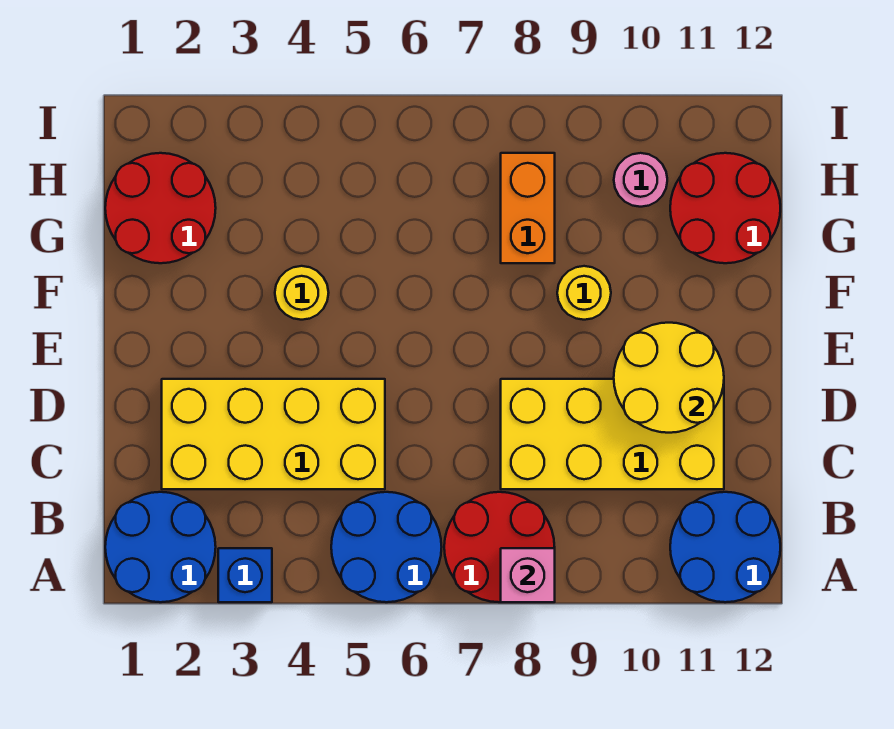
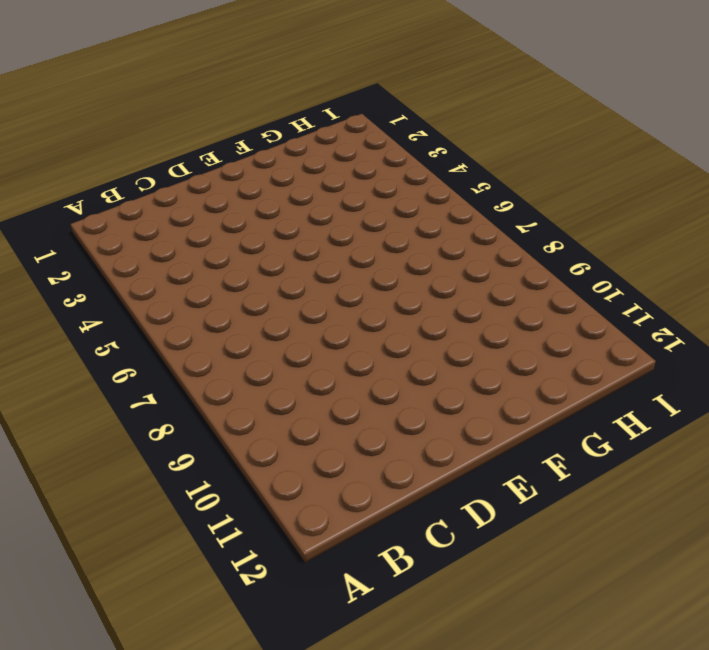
none -> blue 2x2 round brick [105,492,216,602]
none -> blue 1x1 brick [218,548,272,602]
none -> blue 2x2 round brick [331,492,442,602]

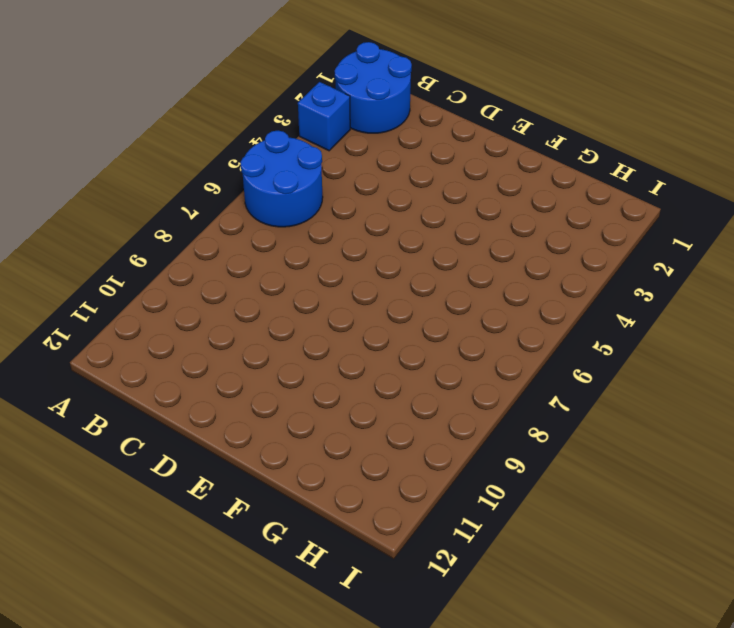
none -> red 2x2 round brick [444,492,555,602]
none -> blue 2x2 round brick [670,492,780,602]
none -> yellow 2x4 brick [162,379,385,489]

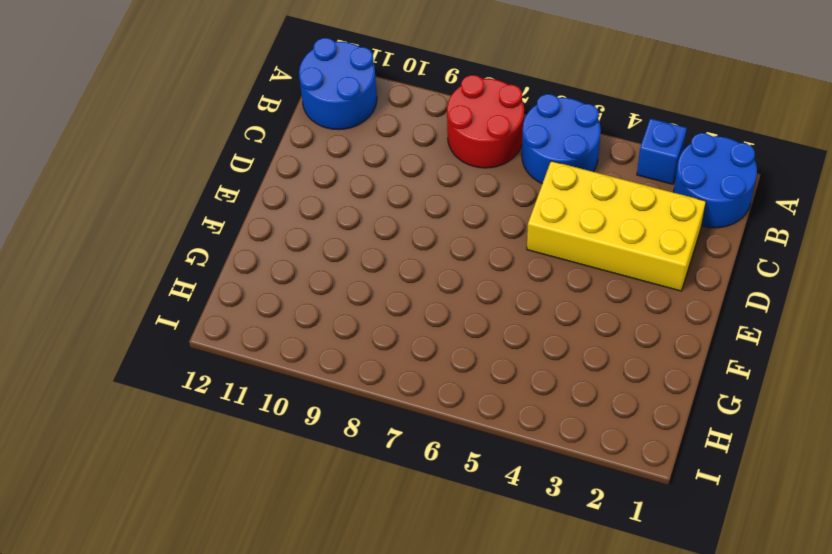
none -> yellow 2x4 brick [501,379,724,489]
none -> yellow 1x1 round brick [275,266,329,320]
none -> yellow 1x1 round brick [557,266,611,320]

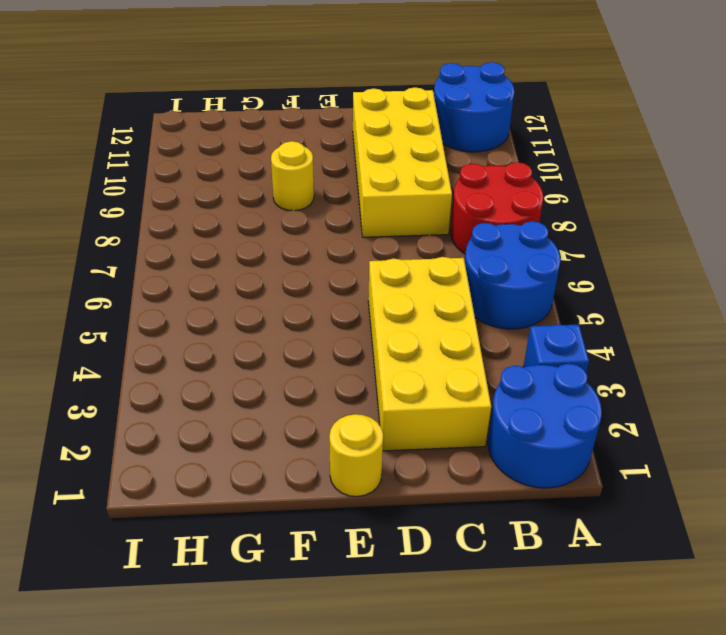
yellow 1x1 round brick [329,414,383,497] -> yellow 1x1 round brick moved to [275,266,329,320]
none -> red 2x2 round brick [105,153,216,263]
none -> orange 1x2 brick [501,153,555,263]
none -> red 2x2 round brick [670,153,780,263]

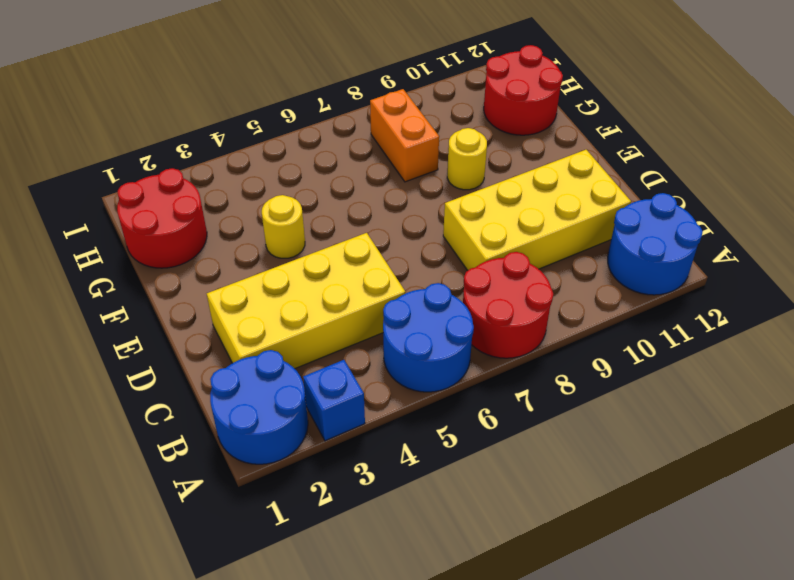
none -> pink 1x1 round brick [614,153,667,207]
none -> pink 1x1 brick [501,548,555,602]
none -> yellow 2x2 round brick [614,323,724,433]

